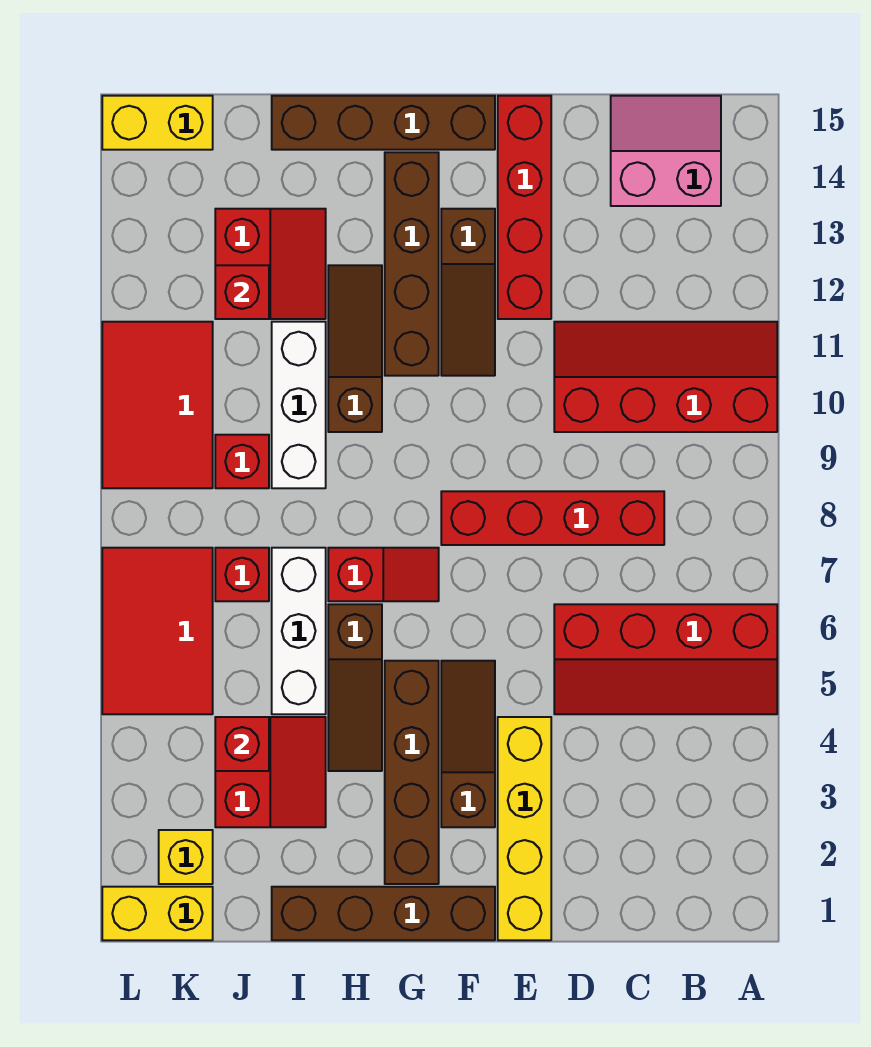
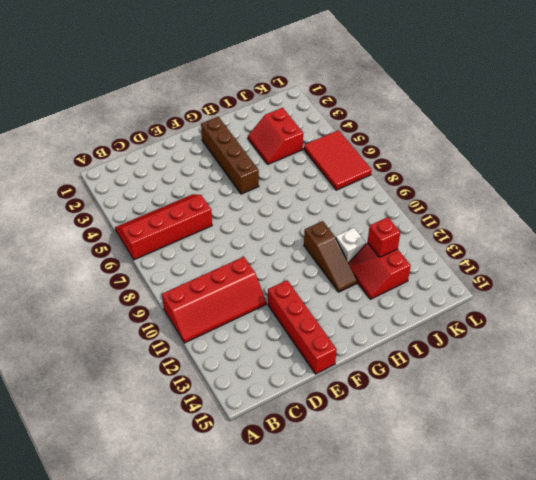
white 1x1 brick [336,228,366,263] -> white 1x3 brick [272,322,326,488]
none -> pink 2x2 slope [611,96,721,206]
none -> red 1x4 brick [441,491,664,545]
none -> yellow 1x4 brick [498,717,551,940]

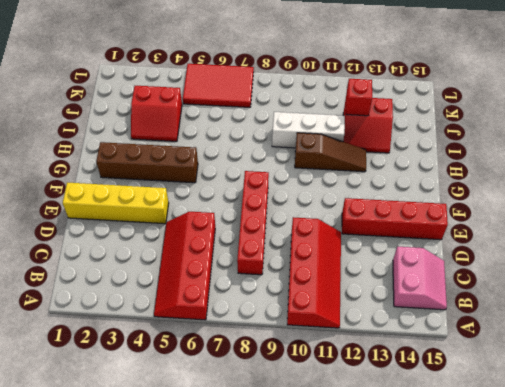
none -> brown 1x4 brick [272,887,495,940]
none -> brown 1x3 slope [441,661,495,827]
none -> brown 1x3 slope [441,209,495,376]

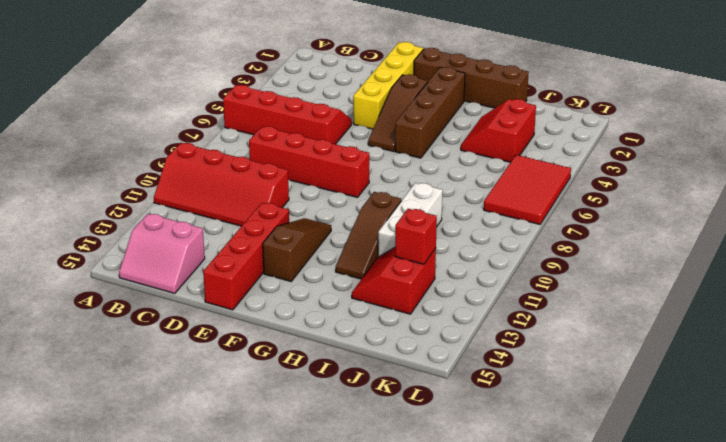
none -> brown 1x4 brick [272,96,495,150]
none -> red 1x2 slope [328,548,439,601]
none -> brown 1x4 brick [385,152,439,376]

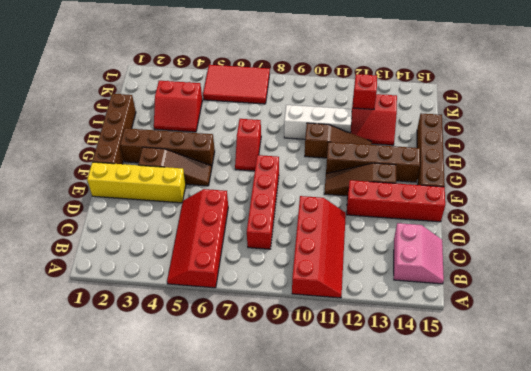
none -> brown 1x3 slope [328,604,382,771]
none -> white 1x3 brick [272,548,326,714]
none -> red 1x1 brick [215,548,269,601]

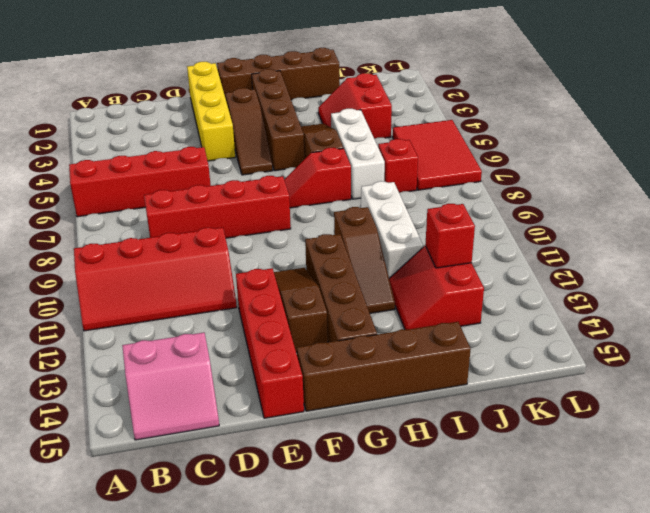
none -> red 1x1 brick [215,435,269,488]
none -> yellow 1x2 brick [102,887,213,940]
none -> yellow 1x1 brick [159,830,213,884]

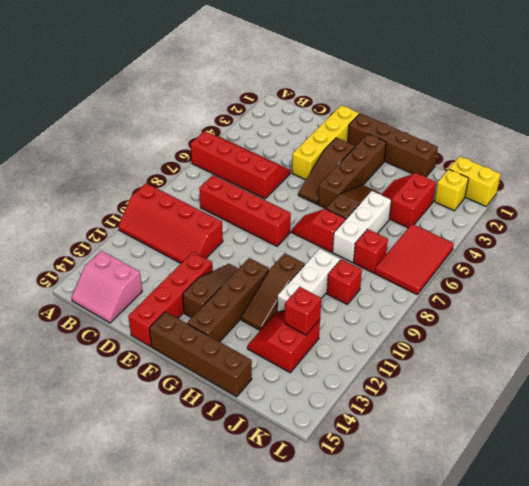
none -> red 2x3 tile [102,322,213,488]
none -> yellow 1x2 brick [102,96,213,150]
none -> red 1x1 brick [215,717,269,771]

